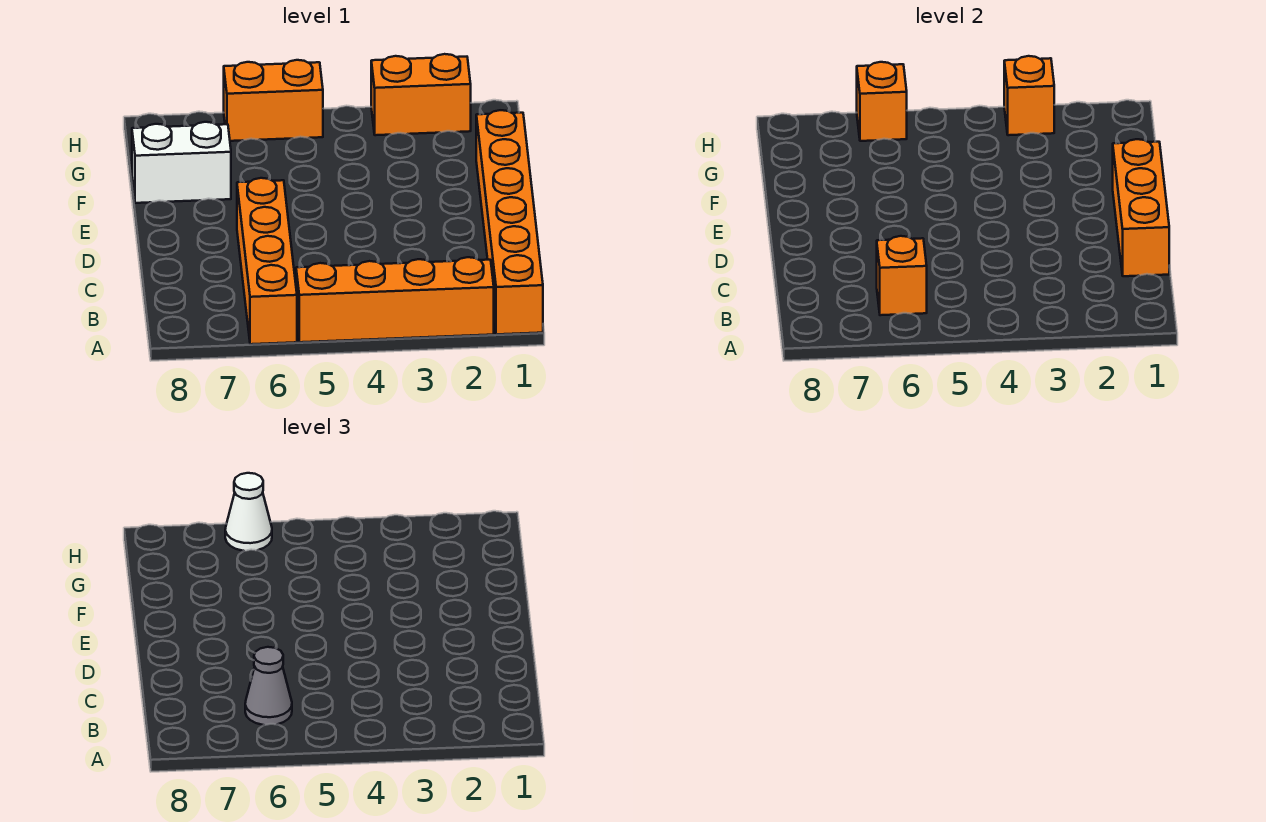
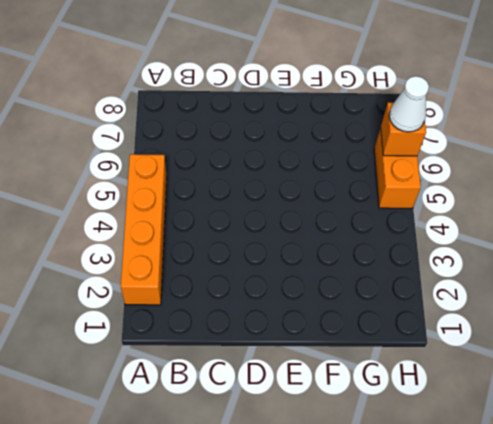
none -> orange 1x6 brick [476,110,543,334]
none -> orange 1x4 brick [237,178,297,344]
none -> white 1x2 brick [132,122,231,203]

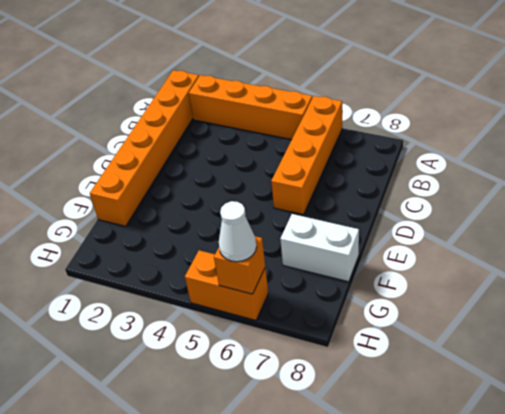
none -> orange 1x2 brick [371,54,471,135]
none -> orange 1x1 brick [877,236,927,315]
none -> orange 1x3 brick [1113,139,1169,276]

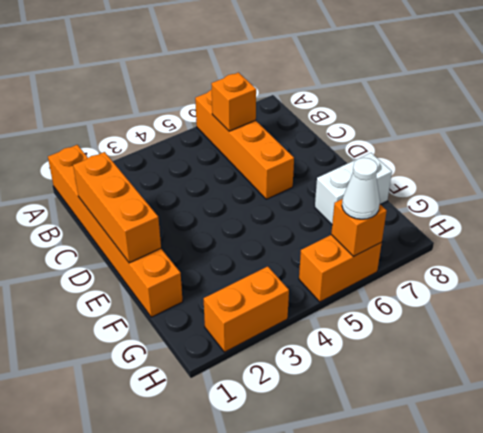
none -> orange 1x4 brick [296,257,494,342]
none -> orange 1x1 brick [1004,56,1054,135]
none -> grey 1x1 cone [245,647,292,725]

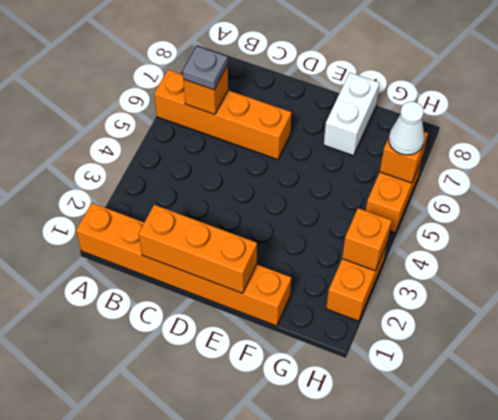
grey 1x1 plate [183,46,228,90] -> grey 1x1 cone [245,647,292,725]
none -> orange 1x4 brick [296,257,494,342]

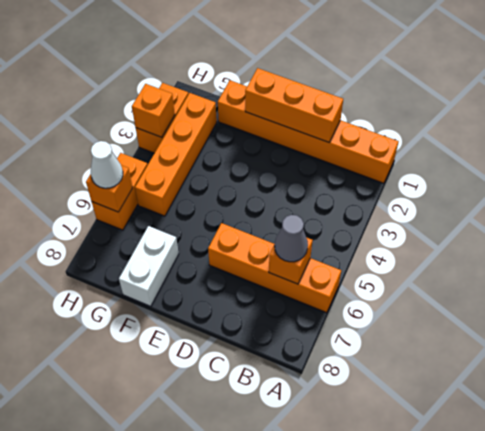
orange 1x4 brick [135,93,217,216] -> orange 1x4 brick moved to [296,257,494,342]

